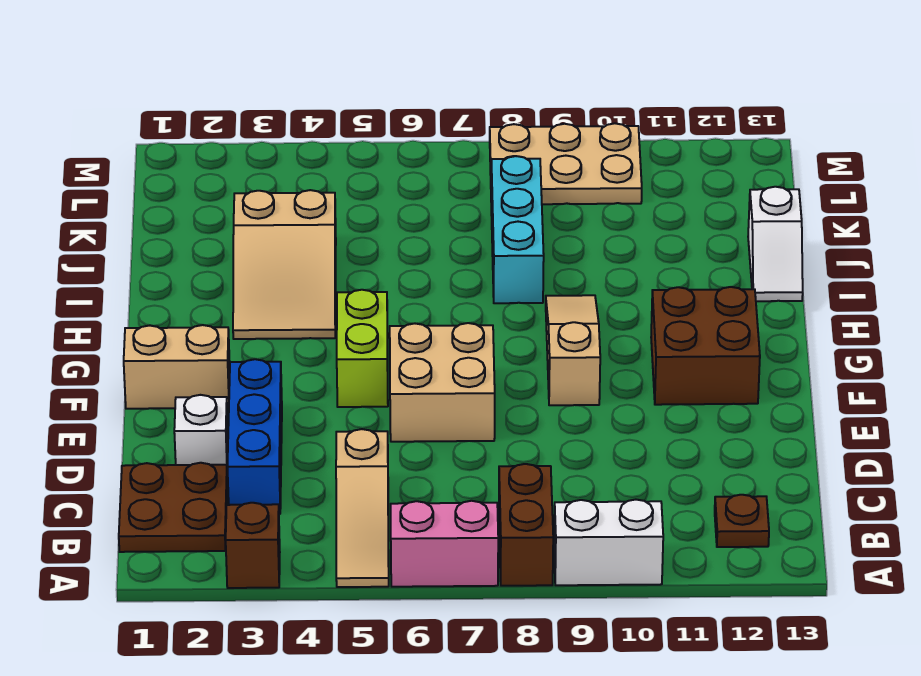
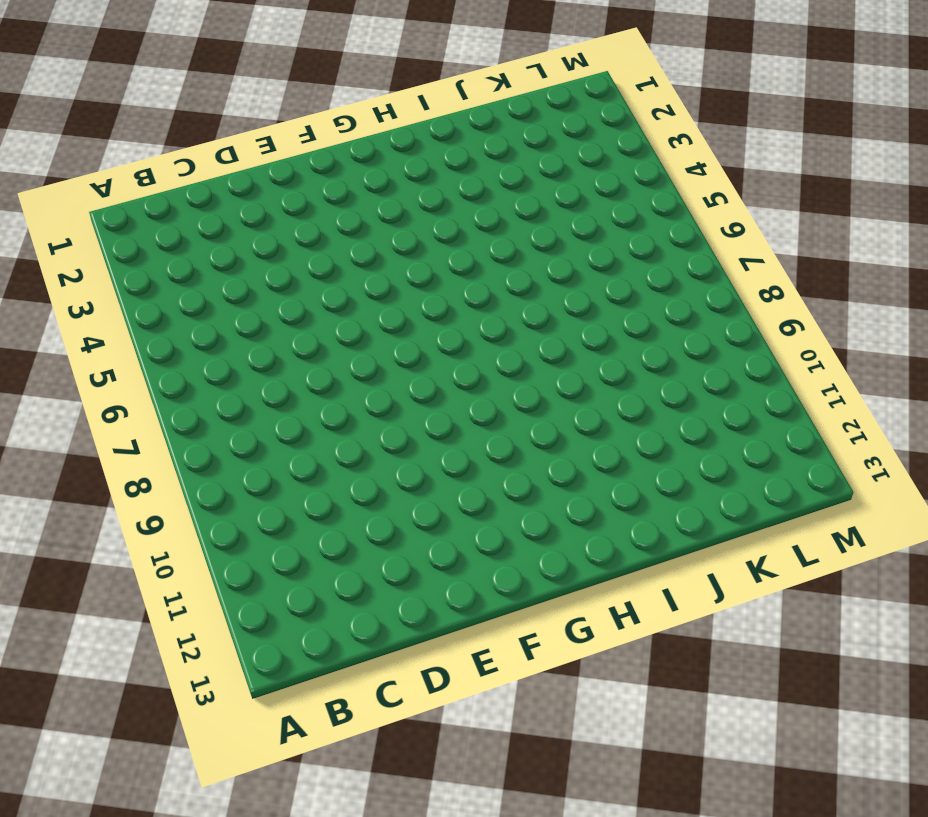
none -> brown 1x1 brick [226,503,280,588]
none -> tan 1x3 slope [336,429,389,587]
none -> pink 1x2 brick [391,501,498,587]

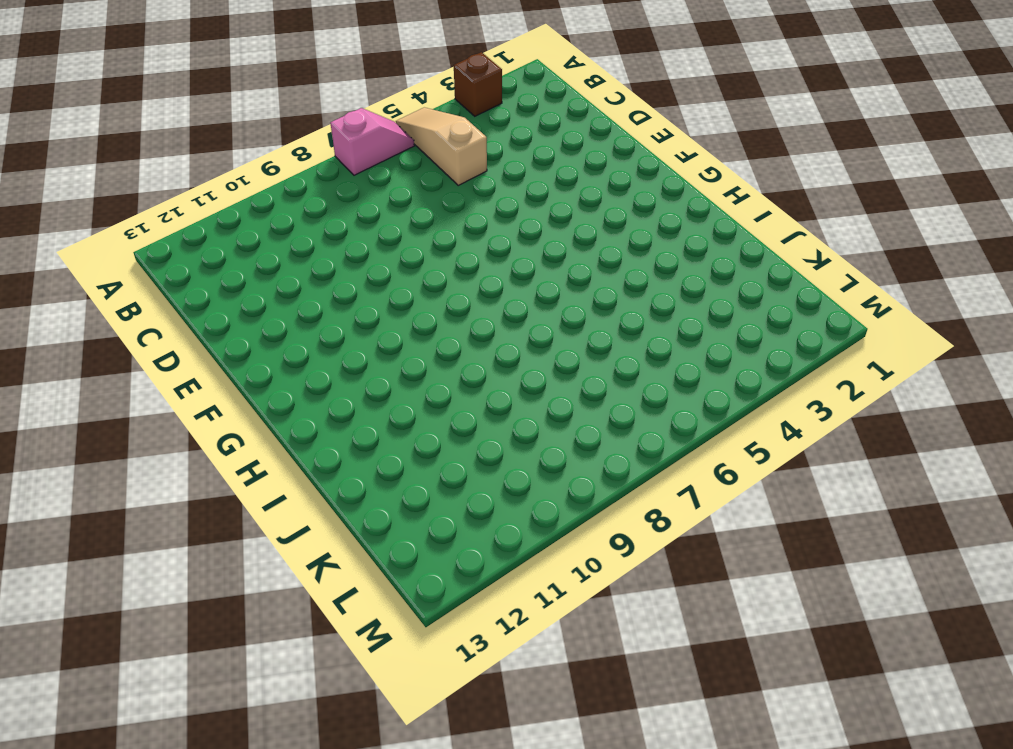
pink 1x2 slope [331,108,414,175] -> pink 1x2 brick [391,501,498,587]
none -> brown 1x2 brick [499,464,553,586]
none -> white 1x2 brick [554,500,663,585]
none -> brown 2x2 plate [119,463,227,552]

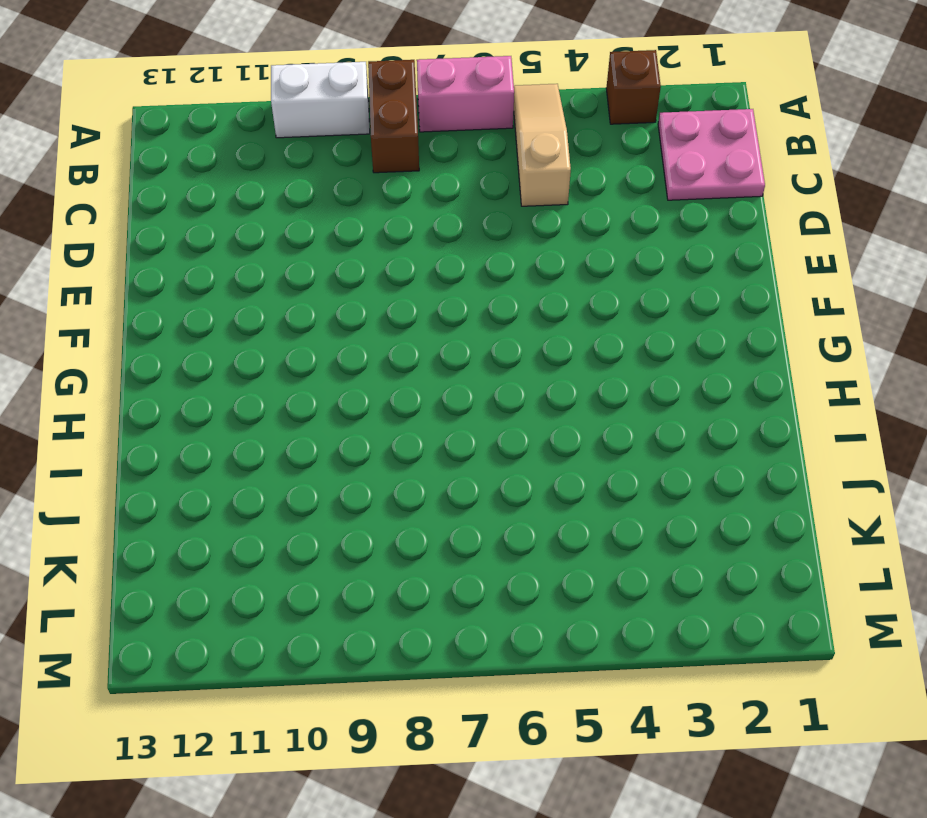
pink 2x2 plate [658,109,765,200] -> brown 2x2 plate [119,463,227,552]
none -> brown 1x1 plate [715,495,769,547]
none -> blue 1x3 brick [227,359,282,514]
none -> white 1x1 brick [174,395,228,473]

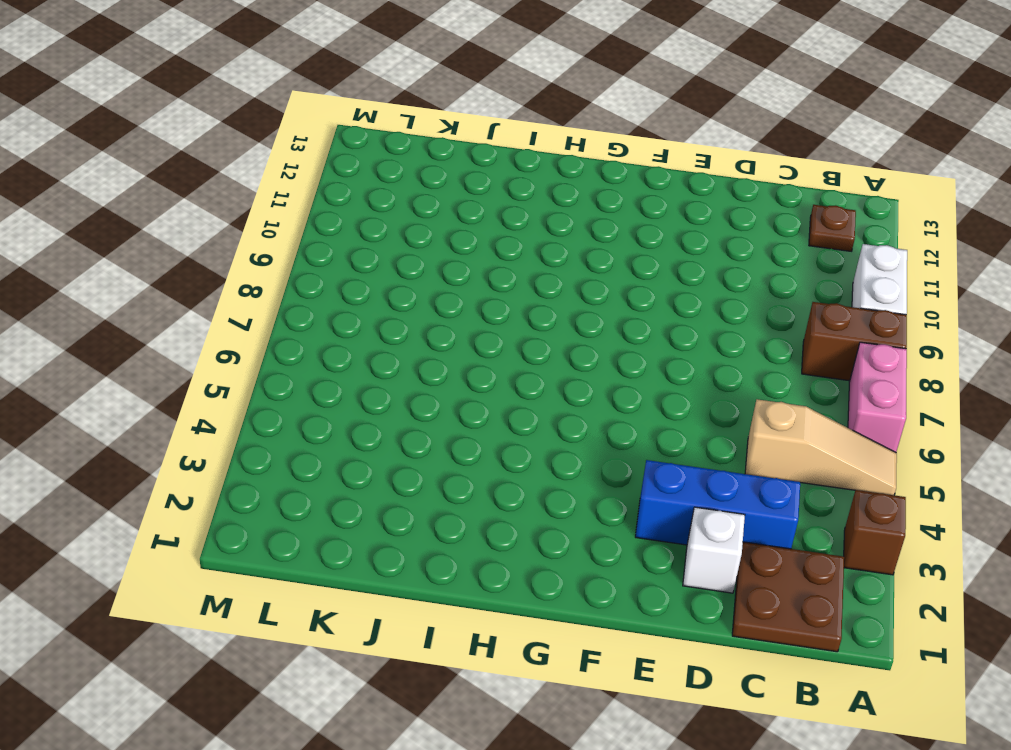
none -> tan 2x2 brick [390,323,495,442]
none -> tan 1x2 brick [124,325,230,409]
none -> lime 1x2 brick [337,290,388,407]

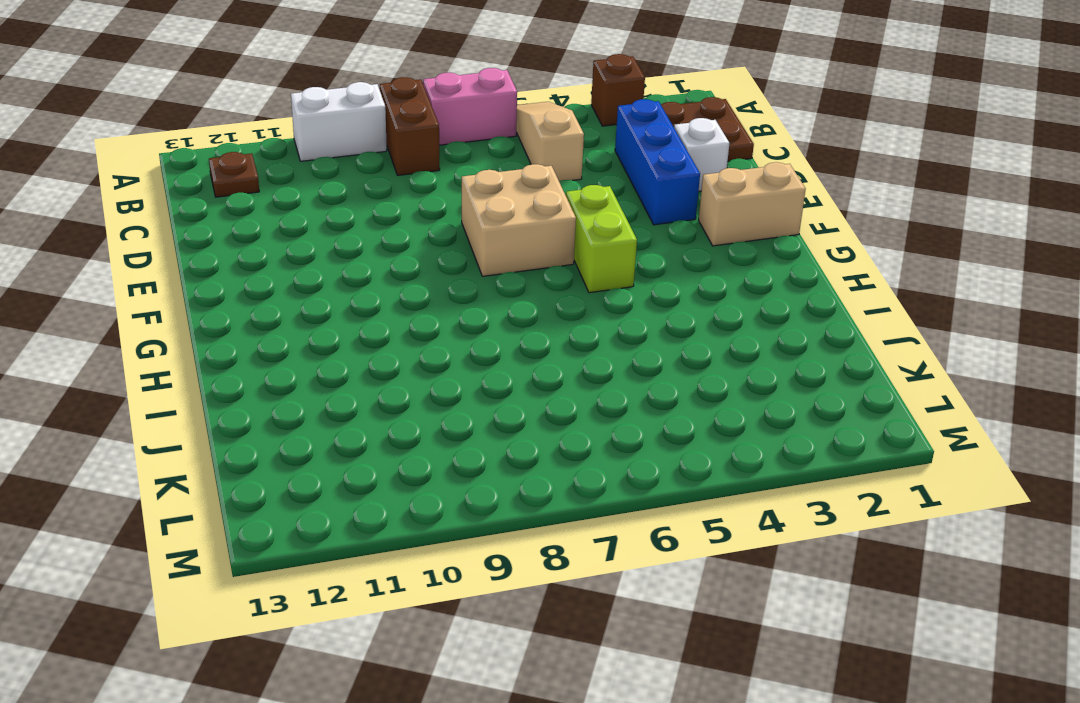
none -> tan 1x3 slope [546,295,600,405]
none -> brown 2x2 brick [651,287,760,405]
none -> tan 2x3 slope [233,190,336,339]

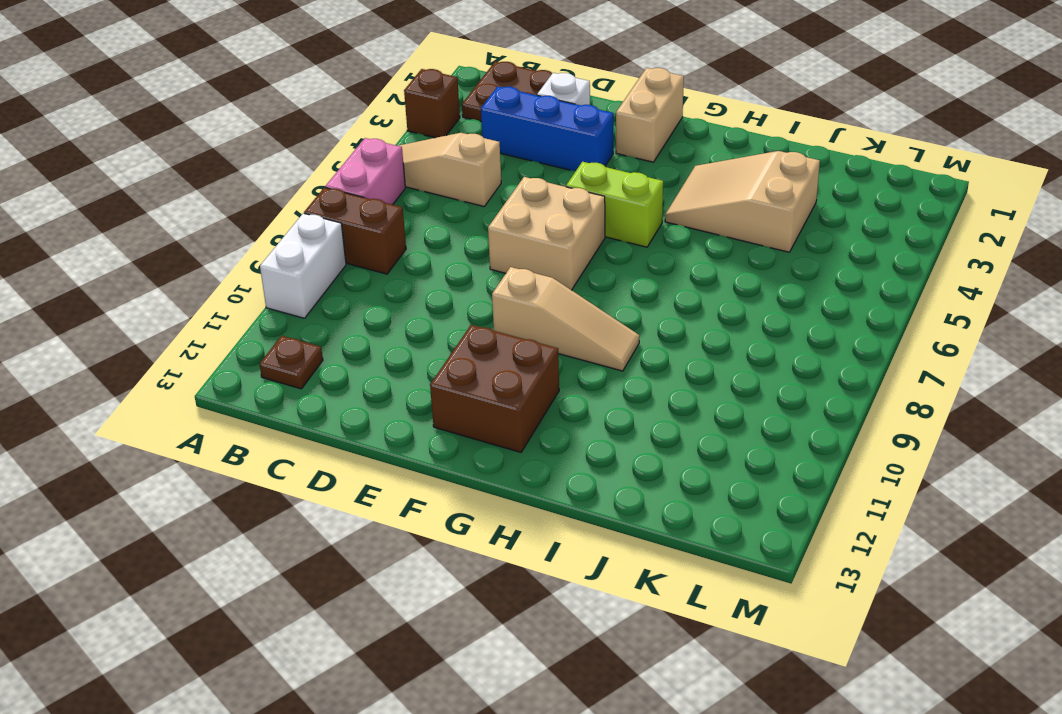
none -> cyan 1x3 brick [491,156,544,303]
none -> white 1x2 slope [748,187,803,301]
none -> tan 2x3 plate [490,123,642,204]

